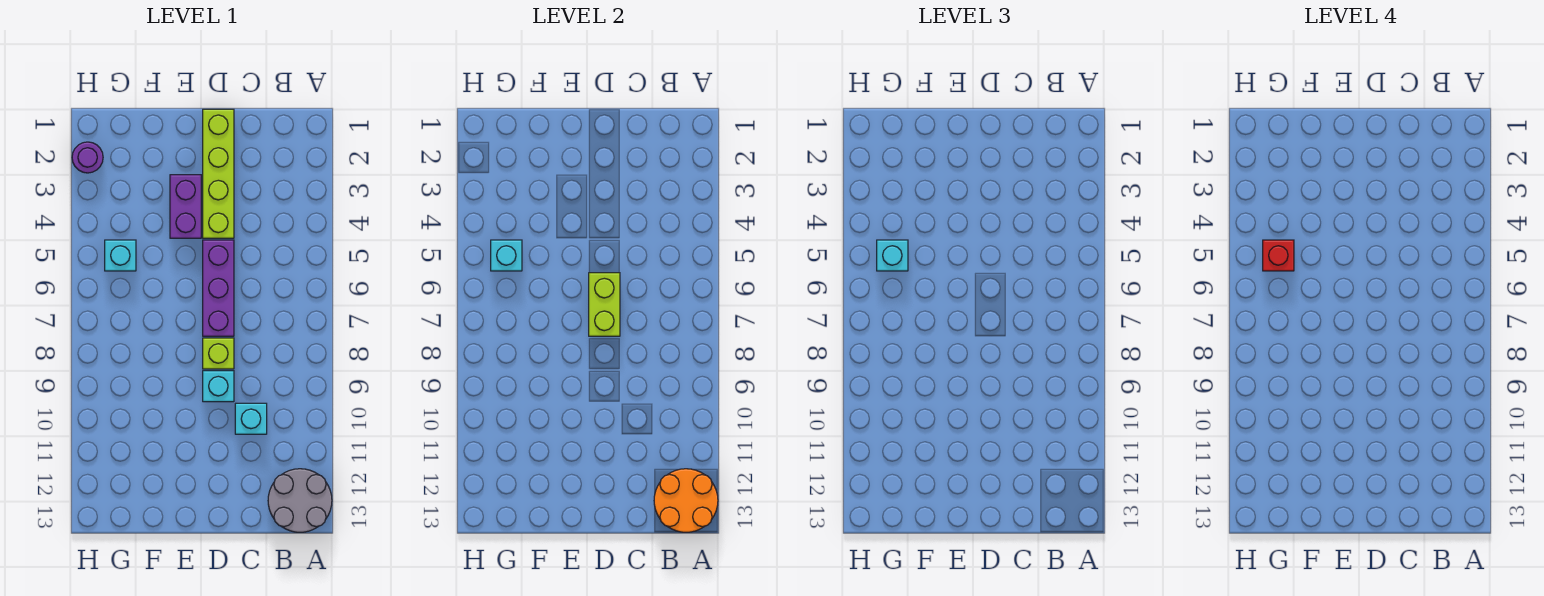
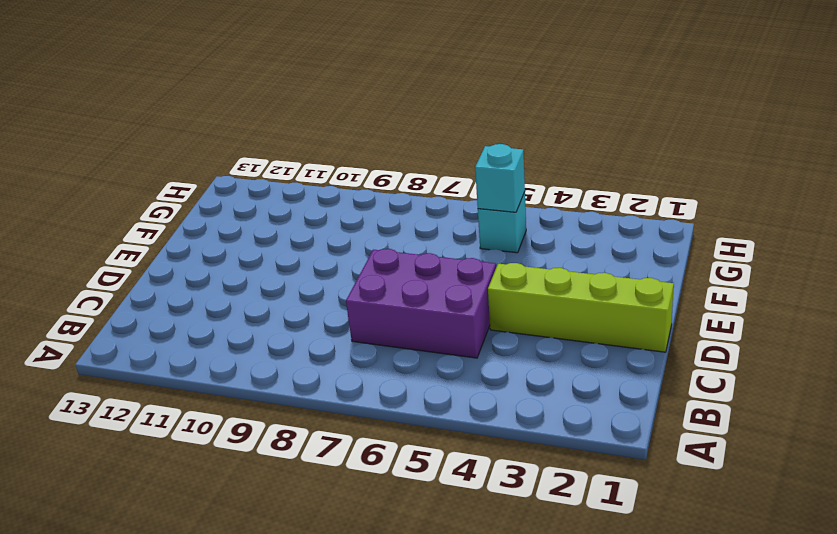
purple 2x3 brick [346,249,496,358] -> purple 1x3 brick [203,240,234,336]
none -> grey 2x2 round brick [268,469,332,532]
none -> cyan 1x1 brick [235,403,267,434]
none -> lime 1x1 brick [203,338,234,369]

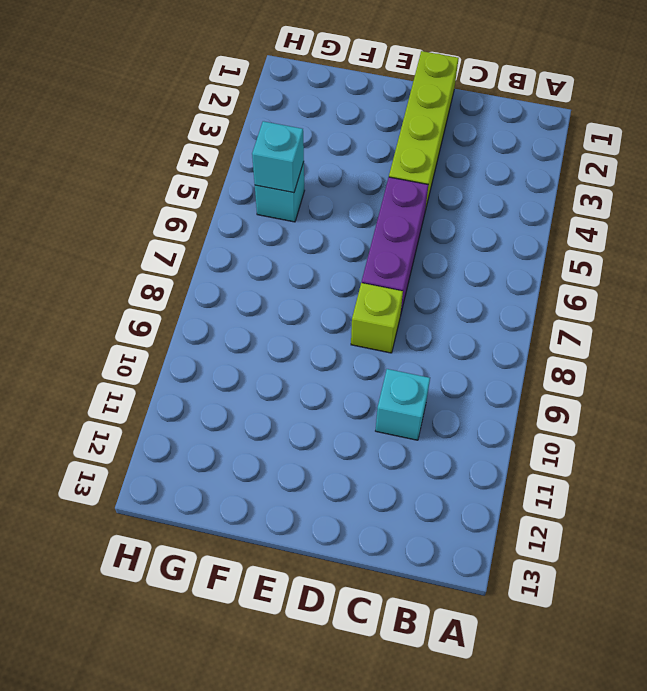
none -> grey 2x2 round brick [268,469,332,532]
none -> cyan 1x1 brick [203,371,234,402]
none -> purple 1x2 brick [170,175,201,238]

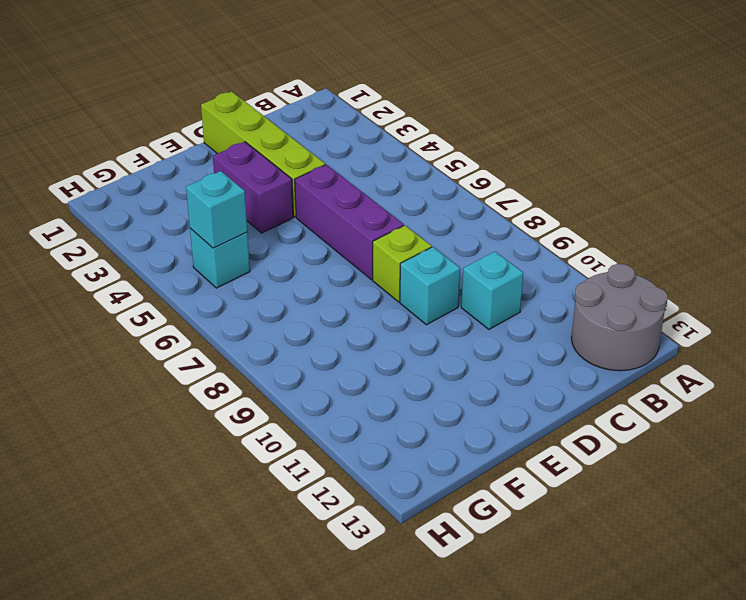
none -> purple 1x1 round brick [72,142,103,173]
none -> orange 2x2 round brick [654,469,718,532]
none -> lime 1x2 brick [589,273,620,336]

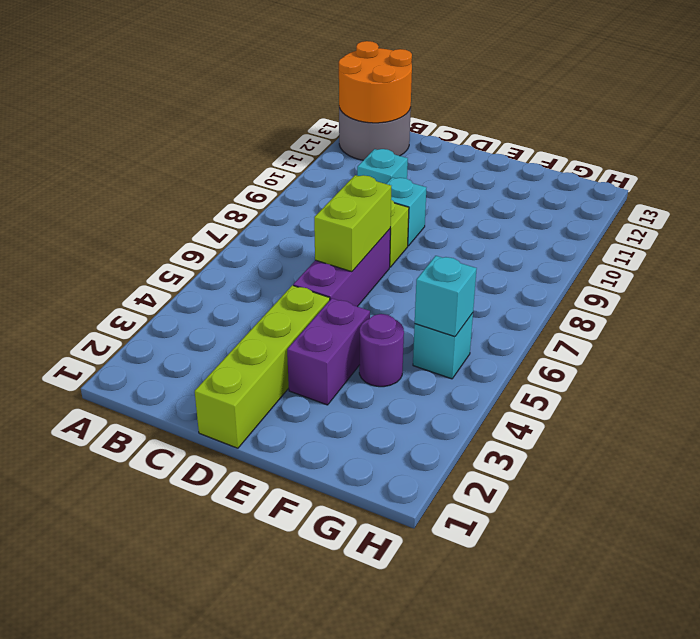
purple 1x1 round brick [359,314,404,387] -> purple 1x1 round brick moved to [72,142,103,173]
none -> cyan 1x1 brick [877,240,908,271]
none -> red 1x1 brick [1263,240,1294,271]

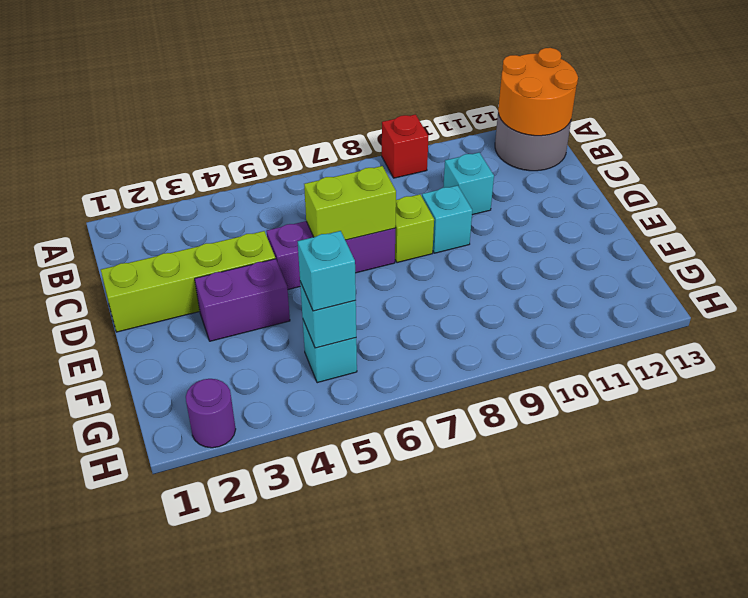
red 1x1 brick [382,114,428,178] -> red 1x1 brick moved to [1263,240,1294,271]

